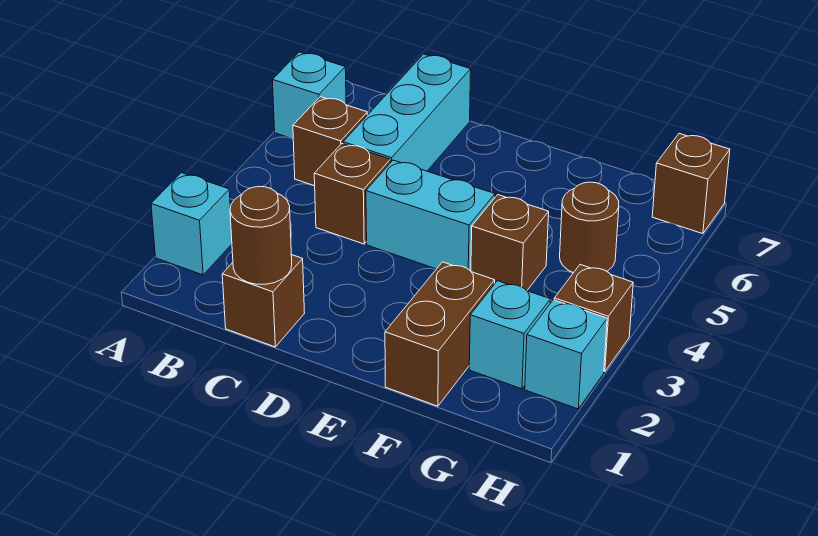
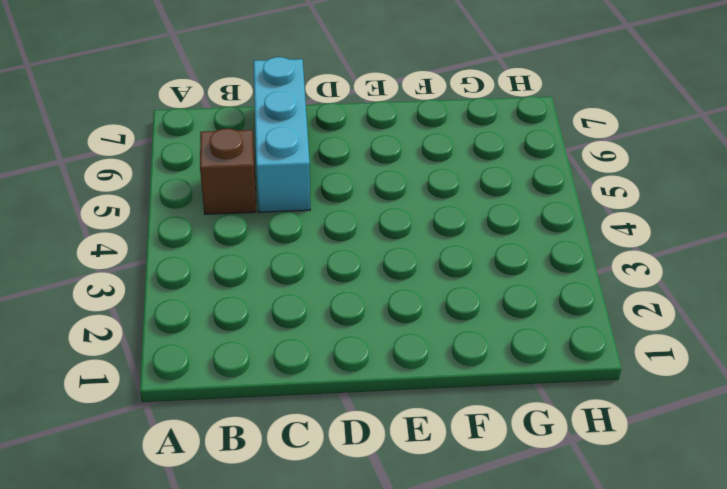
none -> cyan 1x1 brick [151,173,232,275]
none -> cyan 1x1 brick [272,52,346,139]
none -> brown 1x1 brick [222,255,304,347]

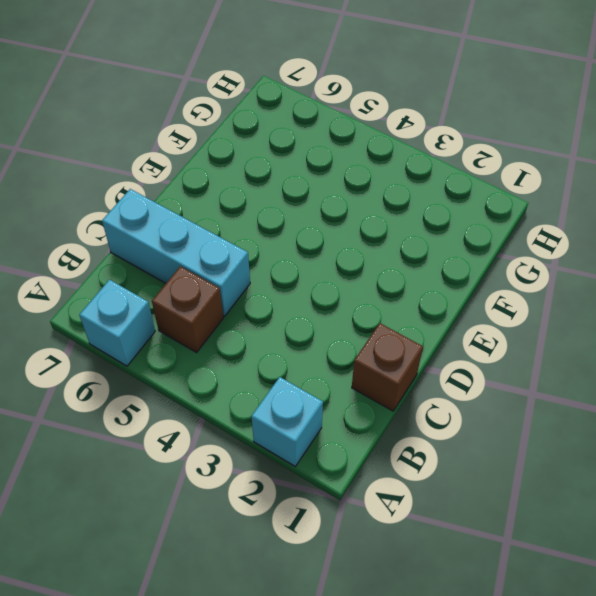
none -> brown 1x1 brick [314,144,390,244]
none -> cyan 1x2 brick [366,160,495,271]
none -> brown 1x2 brick [385,262,495,406]

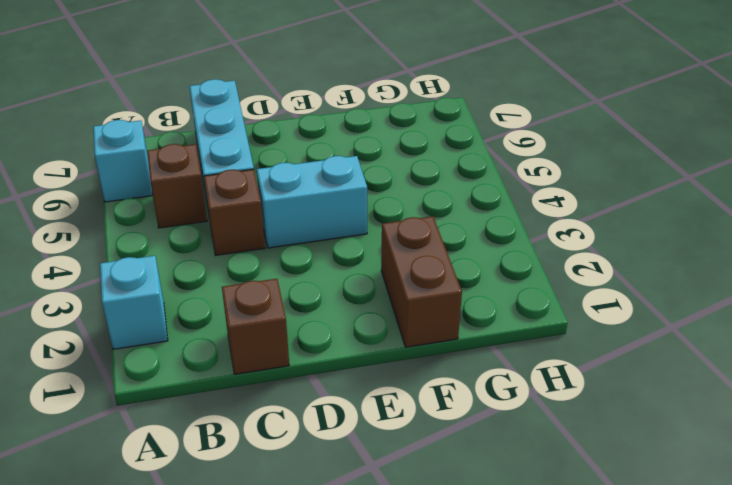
none -> brown 1x1 brick [471,195,549,290]
none -> cyan 1x1 brick [469,281,550,389]
none -> brown 1x1 round brick [560,182,619,273]

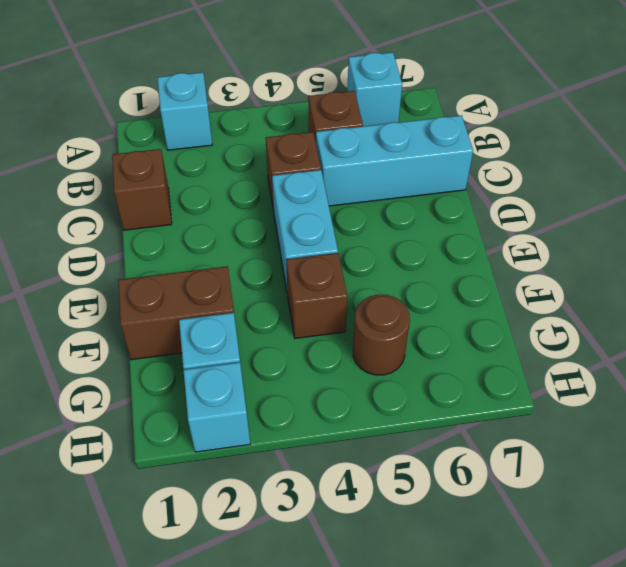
none -> brown 1x1 brick [554,265,633,372]
none -> brown 1x1 brick [652,134,730,234]
none -> brown 1x1 round brick [230,186,292,284]

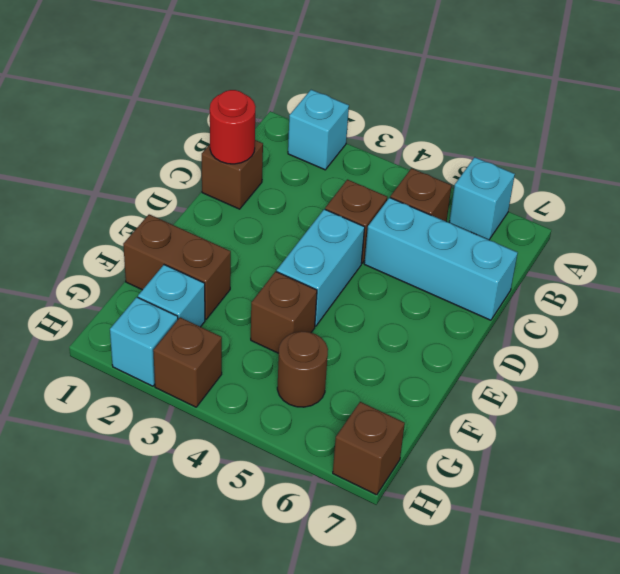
red 1x1 round brick [210,90,256,164] -> brown 1x1 round brick [230,186,292,284]

